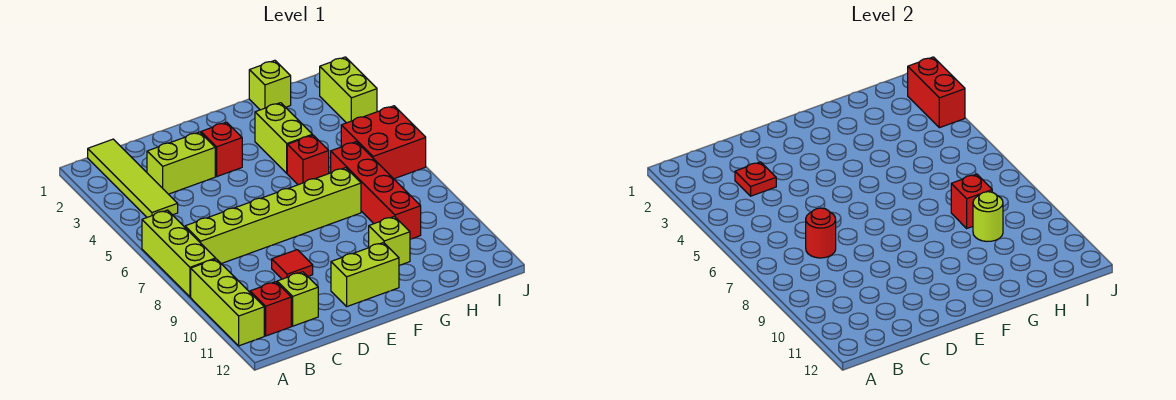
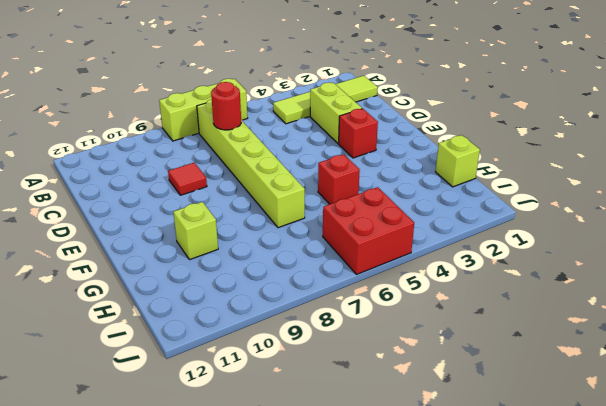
none -> lime 1x3 brick [191,259,264,346]
none -> red 1x1 brick [250,282,291,336]
none -> lime 1x1 brick [277,272,318,326]

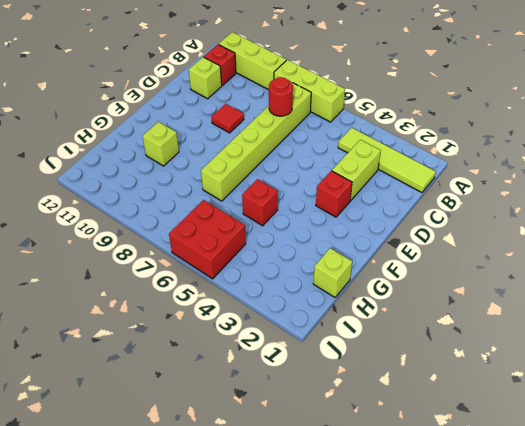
none -> lime 1x2 brick [331,243,399,306]
none -> lime 1x2 brick [255,103,312,173]
none -> red 1x4 brick [331,142,421,239]

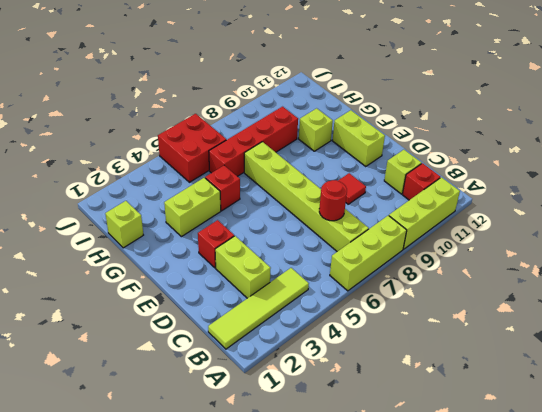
none -> lime 1x2 brick [320,57,377,123]
none -> red 1x1 plate [735,162,776,196]
none -> red 1x1 brick [951,174,992,228]

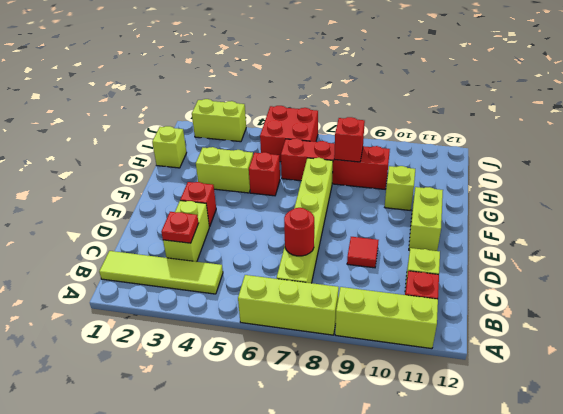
none -> lime 1x1 round brick [973,192,1003,241]
none -> red 1x2 brick [908,57,965,128]

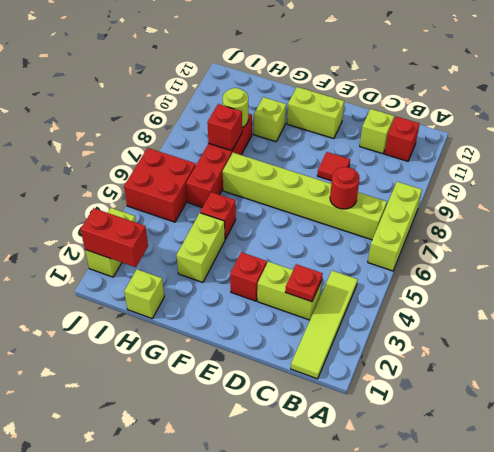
red 1x2 brick [80,208,148,267] -> red 1x2 brick turned to [908,57,965,128]
none -> lime 1x3 brick [191,259,264,346]

